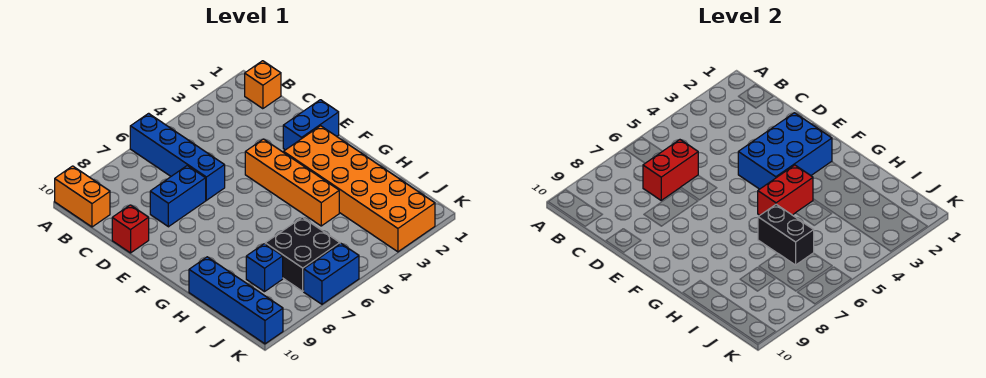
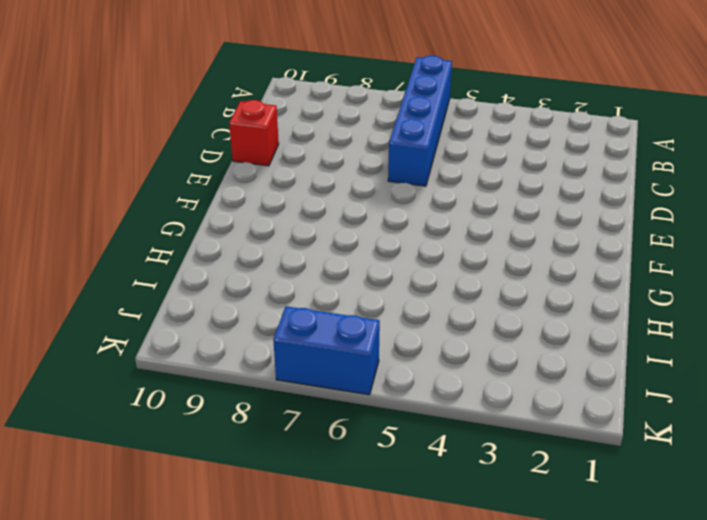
none -> orange 1x2 brick [55,166,110,227]
none -> orange 1x1 brick [245,61,281,109]
none -> blue 1x2 brick [150,166,206,227]

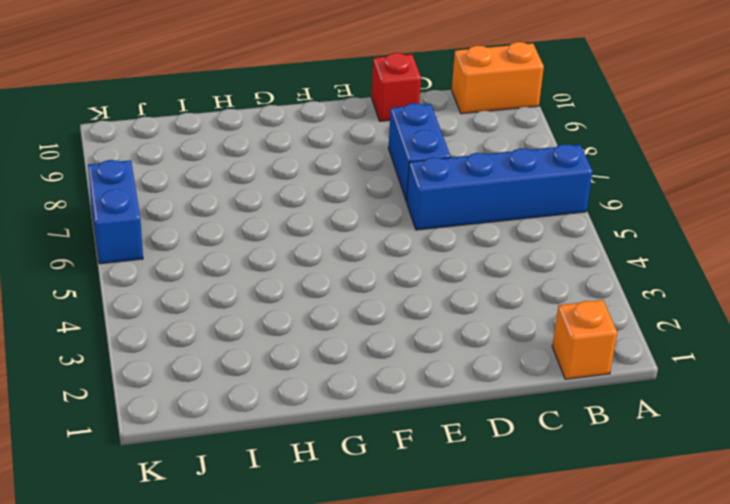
none -> blue 1x2 brick [283,100,339,150]
none -> orange 1x4 brick [245,139,339,226]
none -> orange 2x6 brick [284,126,435,252]

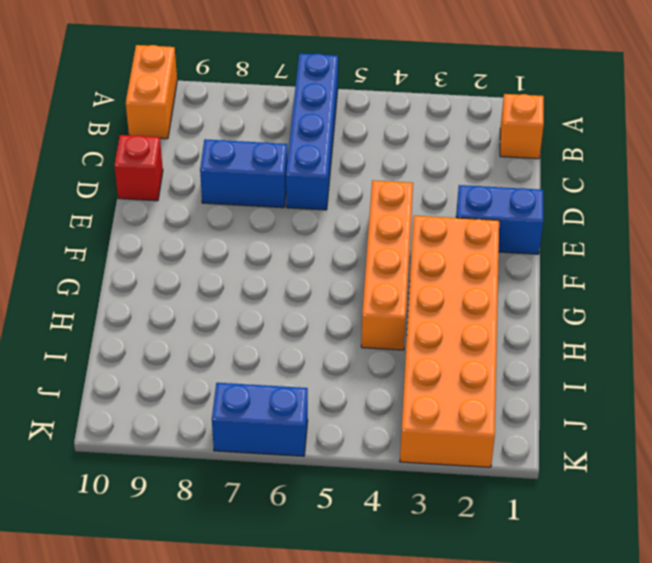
none -> blue 1x4 brick [189,257,283,344]
none -> black 2x2 brick [265,217,340,291]
none -> blue 1x1 brick [246,244,283,292]

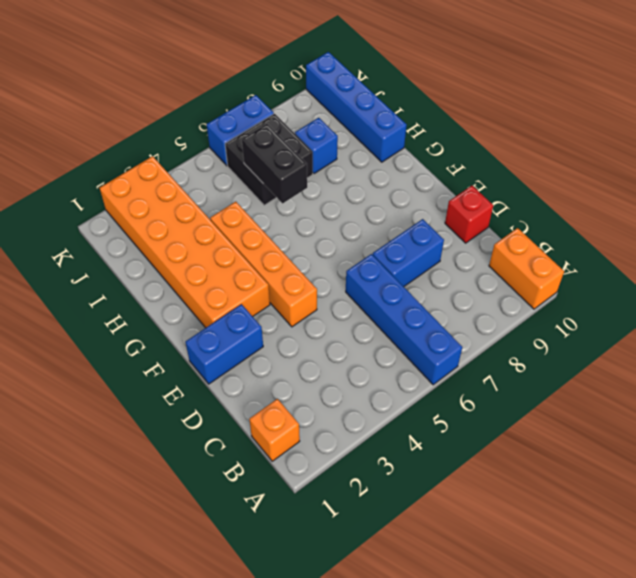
none -> red 1x2 brick [643,140,698,200]
none -> blue 2x3 brick [738,113,832,189]
none -> red 1x2 brick [758,165,813,215]

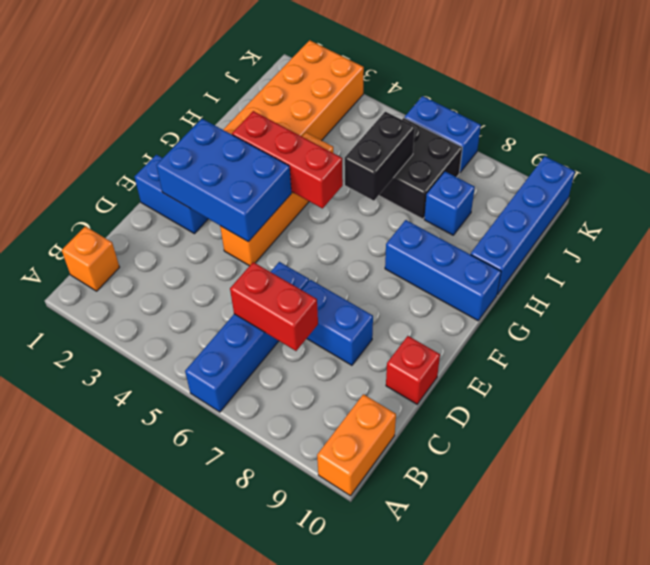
red 1x3 brick [232,111,343,209] -> red 1x2 brick [758,165,813,215]
blue 1x3 brick [385,220,501,321] -> none

